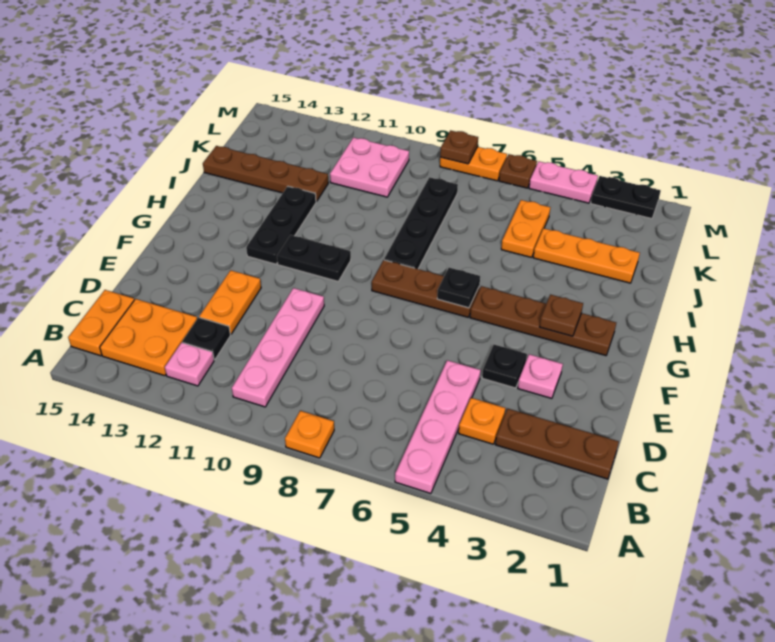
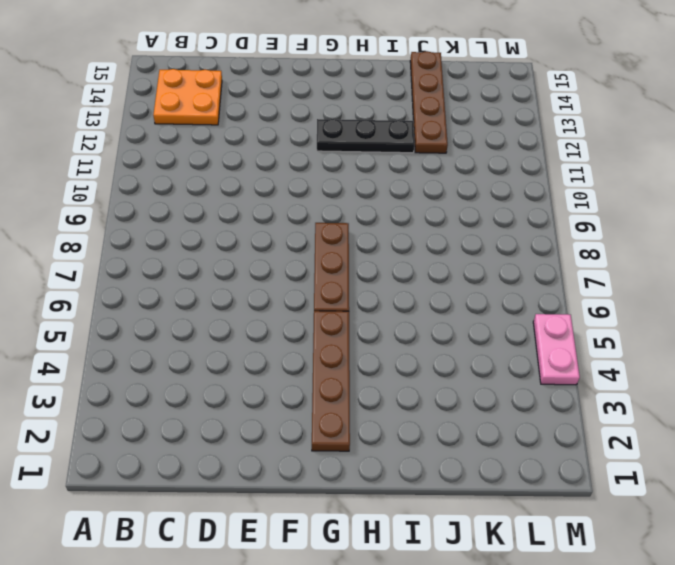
none -> pink 1x4 plate [395,360,481,494]
none -> orange 1x1 plate [285,411,334,458]
none -> pink 1x4 plate [232,288,324,407]

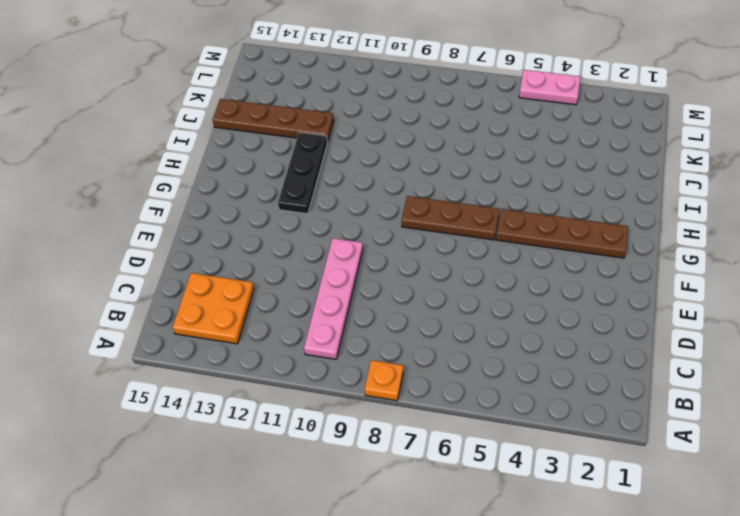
none -> pink 1x4 plate [395,360,481,494]
none -> pink 1x1 plate [165,342,214,386]
none -> orange 1x2 plate [68,290,134,356]

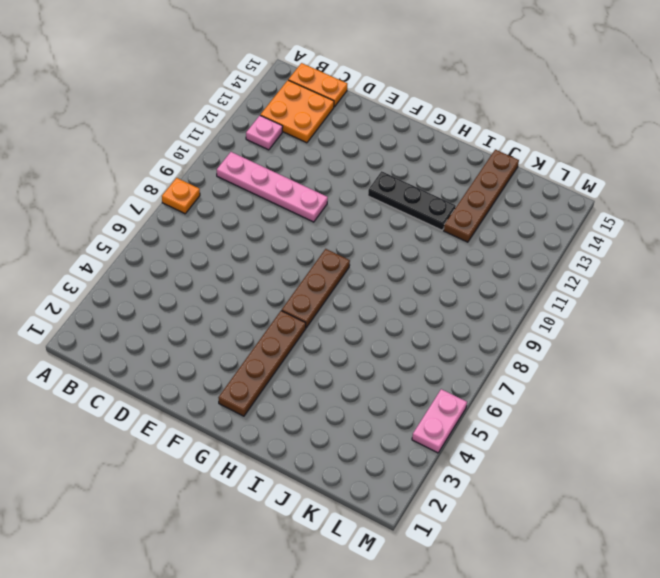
none -> pink 1x4 plate [395,360,481,494]
none -> brown 1x3 plate [495,409,619,479]
none -> orange 1x1 plate [459,398,505,444]

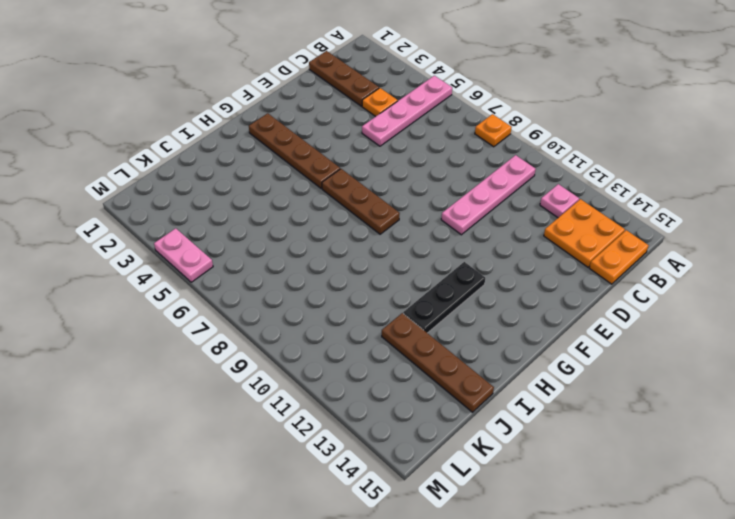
none -> black 1x1 plate [182,317,230,360]
none -> orange 1x2 plate [199,270,261,334]
none -> pink 1x1 plate [518,354,563,398]

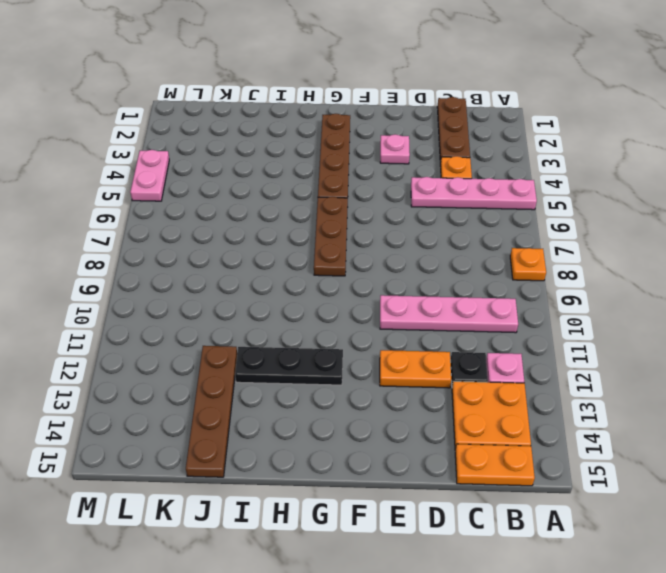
none -> black 1x1 plate [482,345,527,388]
none -> black 1x2 plate [277,235,351,281]
none -> black 1x4 plate [384,177,458,269]

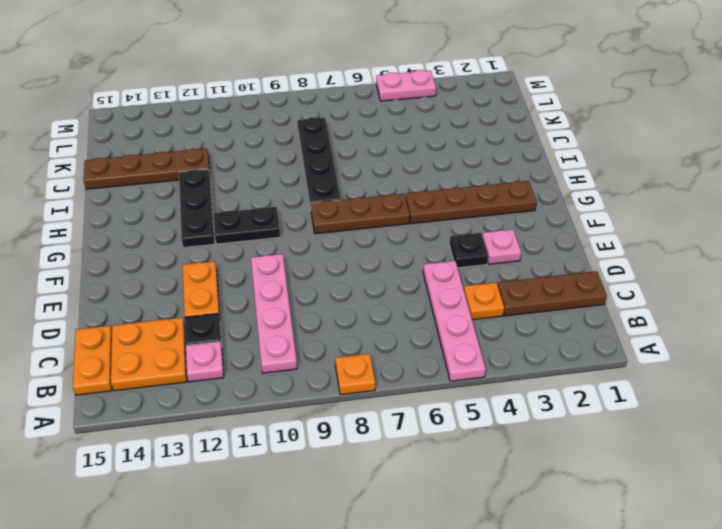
none -> orange 1x3 plate [533,228,640,283]
none -> orange 1x2 plate [501,200,550,257]
none -> pink 2x2 plate [330,138,409,197]

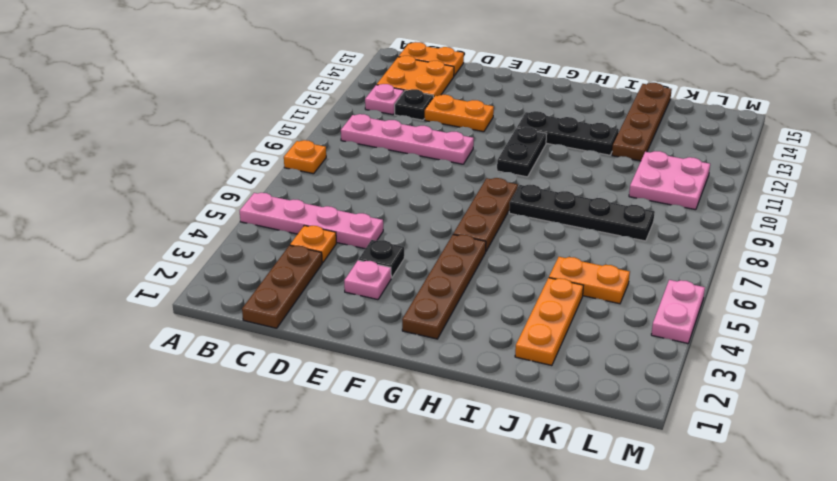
none -> black 1x2 plate [591,176,661,219]
none -> brown 1x1 plate [499,154,537,188]
none -> orange 1x2 plate [440,147,507,181]

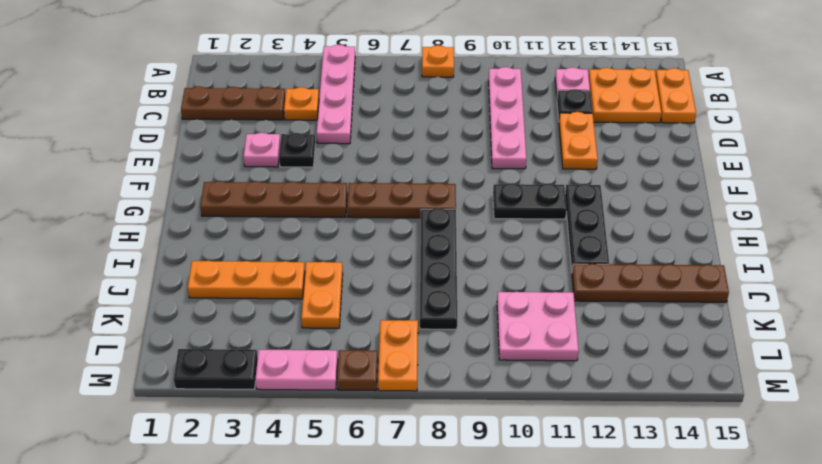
orange 1x2 plate [378,320,418,391] -> orange 1x2 plate turned to [440,147,507,181]
none -> brown 1x1 plate [540,295,583,336]
none -> black 1x1 plate [437,268,480,308]
none -> brown 1x1 plate [440,130,478,164]

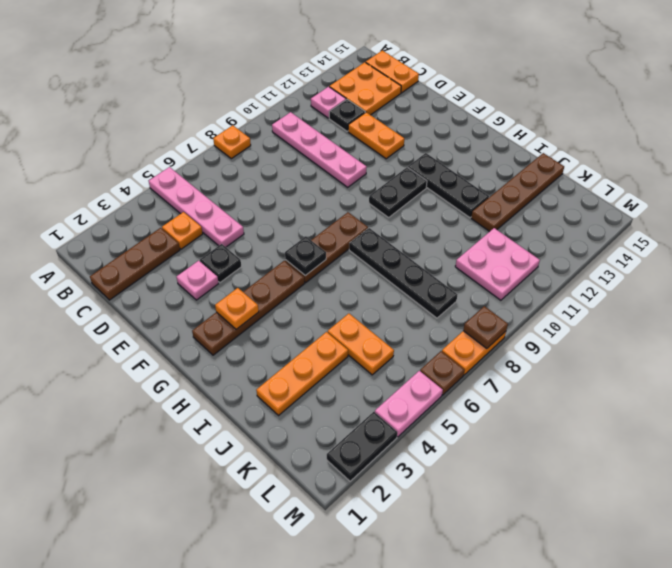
orange 1x1 plate [215,288,259,329] -> brown 1x1 plate [540,295,583,336]

